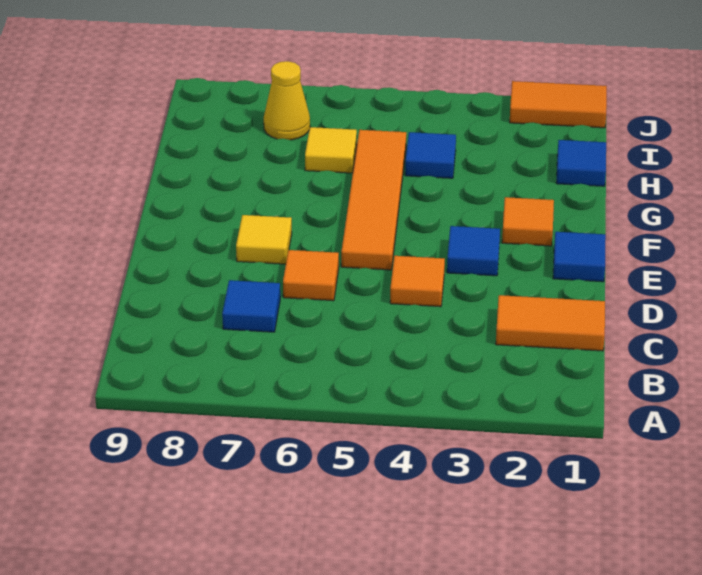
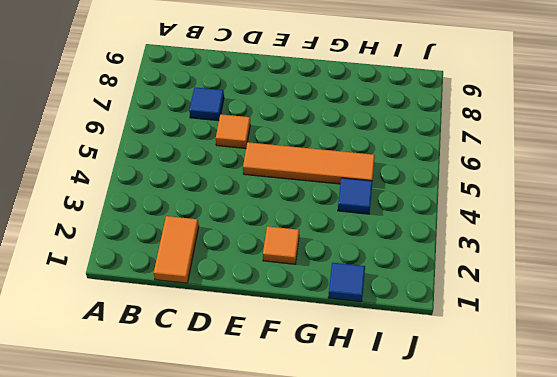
none -> orange 1x1 tile [390,256,445,307]
none -> blue 1x1 tile [553,232,606,282]
none -> blue 1x1 tile [447,226,500,276]

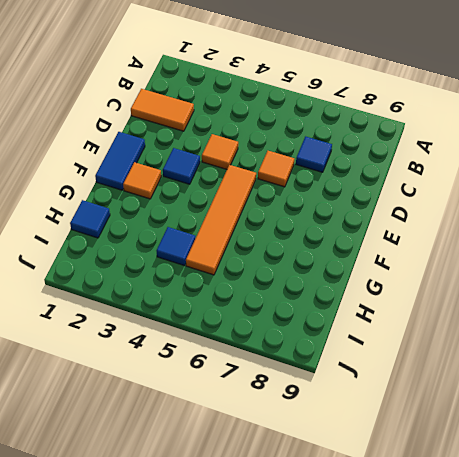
blue 1x2 tile [95,132,145,190] -> blue 1x1 tile [553,232,606,282]
none -> yellow 1x1 tile [236,215,292,264]
none -> yellow 1x1 tile [305,127,357,173]
none -> yellow 1x1 cone [264,61,310,140]

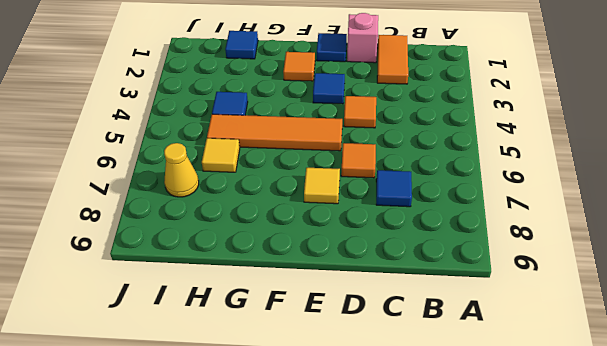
pink 1x1 brick [347,13,378,63] -> none
none -> orange 1x2 tile [510,81,607,128]

